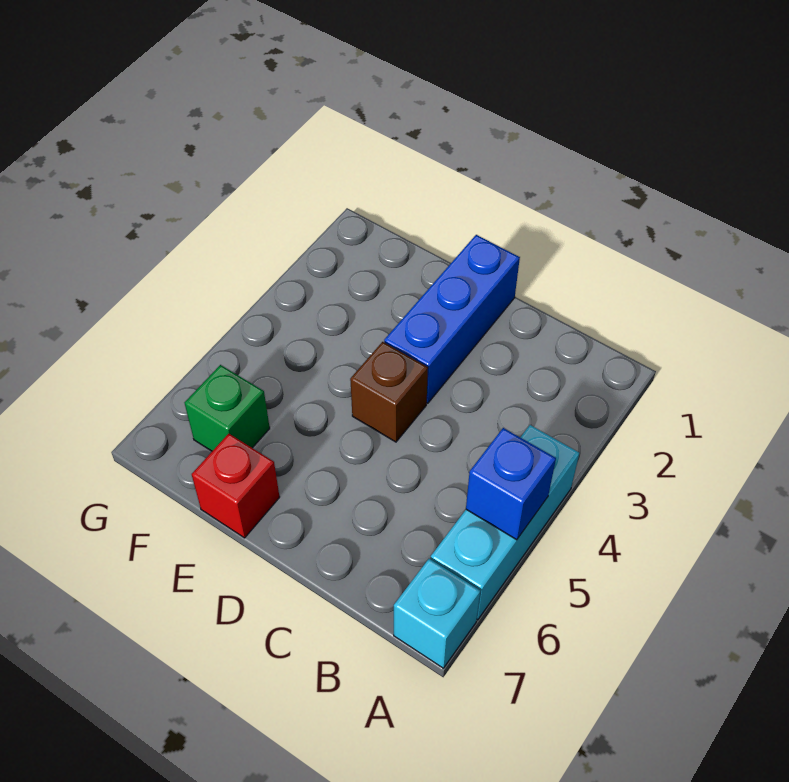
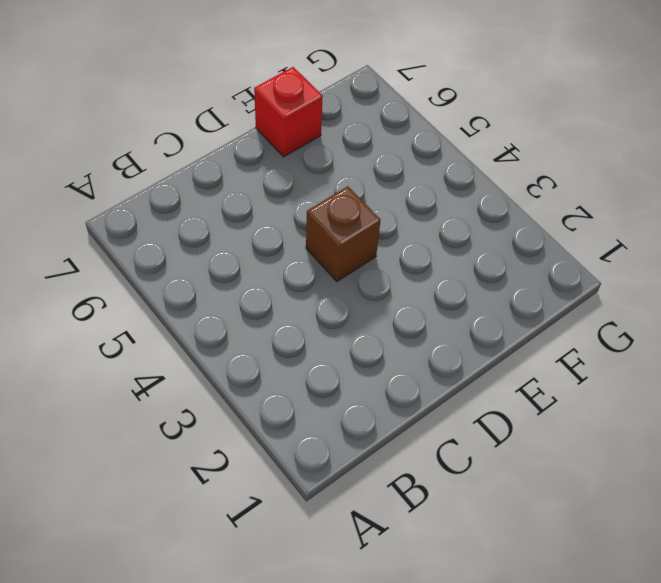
none -> cyan 1x3 brick [431,425,579,620]
none -> cyan 1x1 brick [394,559,480,668]

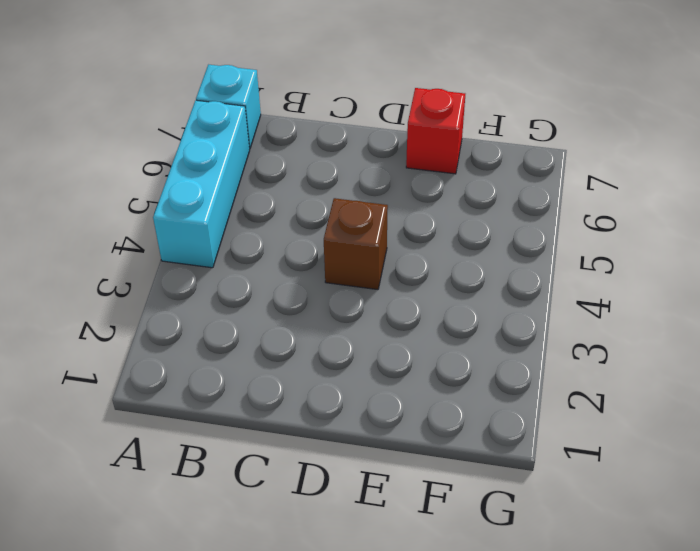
none -> blue 1x3 brick [384,235,520,403]
none -> green 1x1 brick [184,365,270,451]

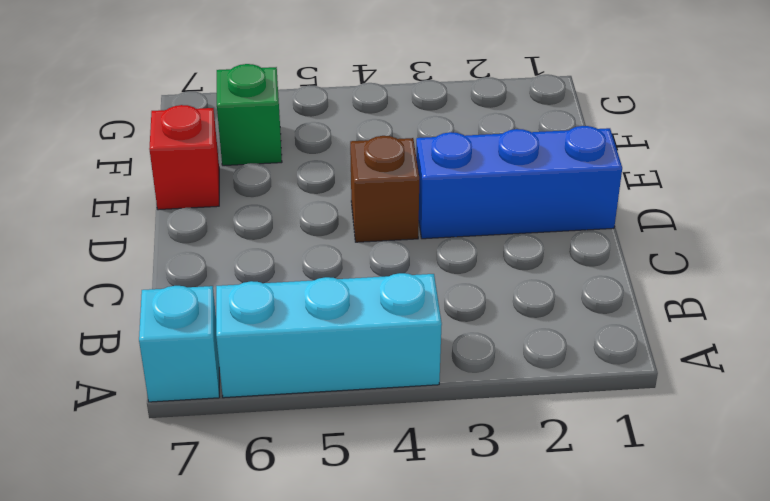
none -> blue 1x1 brick [466,428,556,540]

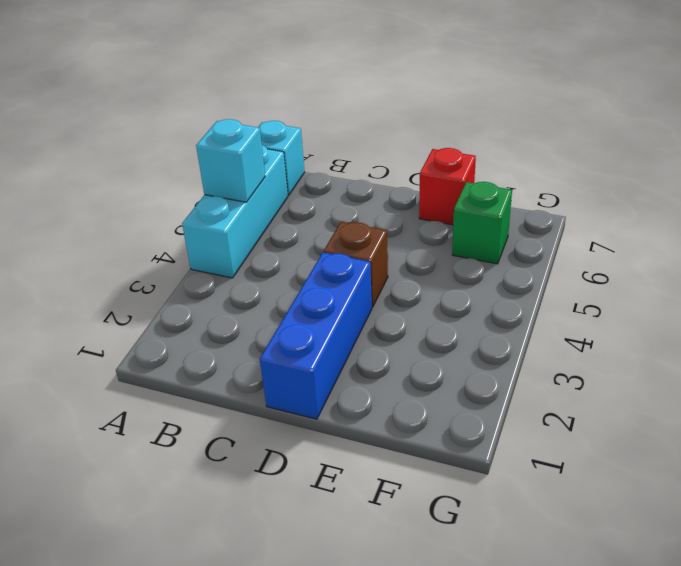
cyan 1x1 brick [196,119,265,202] -> blue 1x1 brick [466,428,556,540]

